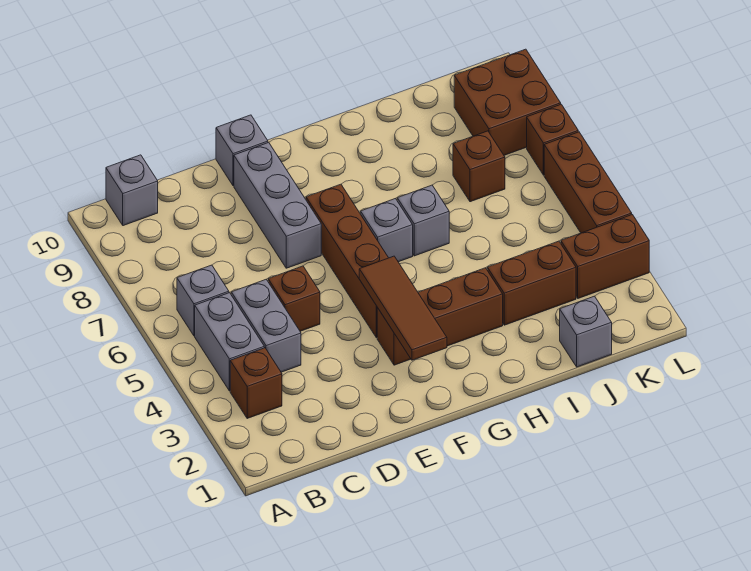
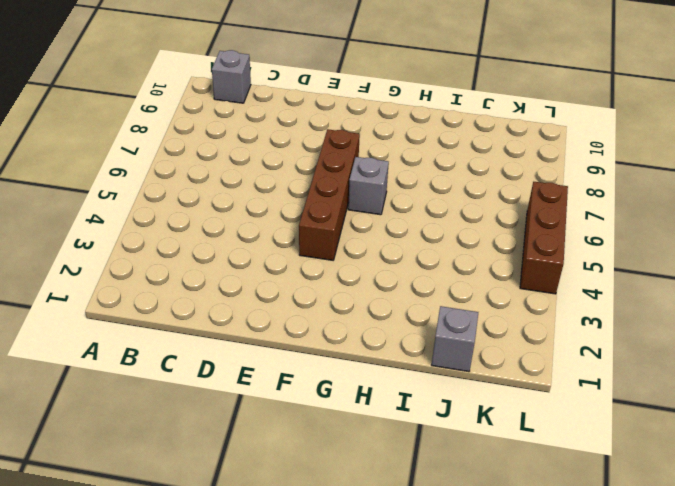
none -> brown 1x1 brick [230,348,282,418]
none -> grey 1x2 brick [195,293,264,391]
none -> grey 1x1 brick [177,265,229,336]

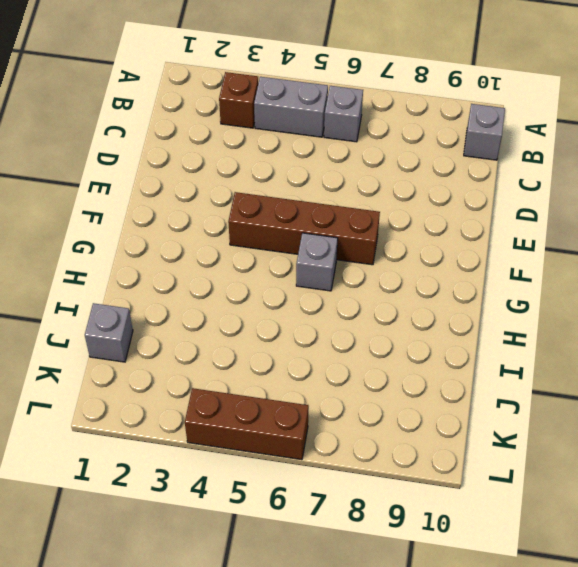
none -> grey 1x2 brick [231,279,301,372]
none -> brown 1x1 brick [268,266,320,331]
none -> grey 1x3 brick [234,143,321,268]

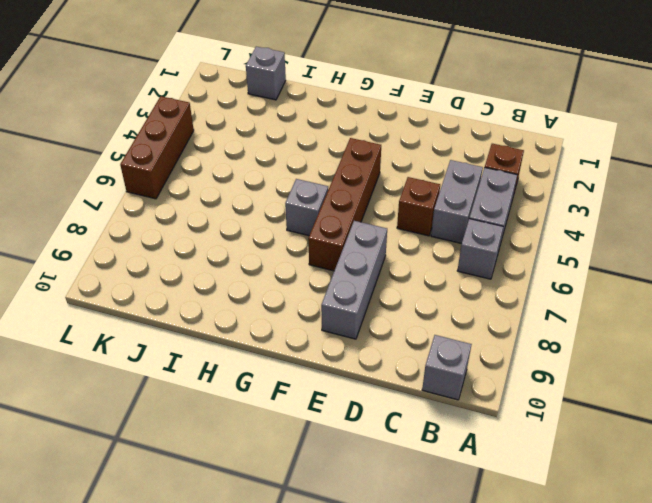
none -> grey 1x1 brick [216,115,268,186]
none -> brown 1x3 brick [377,268,503,365]
none -> grey 1x1 brick [397,185,449,256]

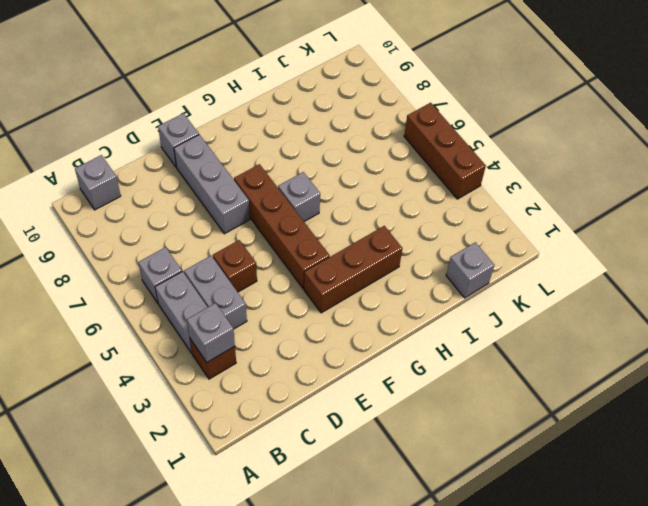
grey 1x1 brick [187,303,235,362] -> grey 1x1 brick moved to [397,185,449,256]
none -> brown 1x2 brick [487,241,576,325]
none -> brown 1x1 brick [453,131,505,202]
none -> brown 1x2 brick [561,215,649,298]

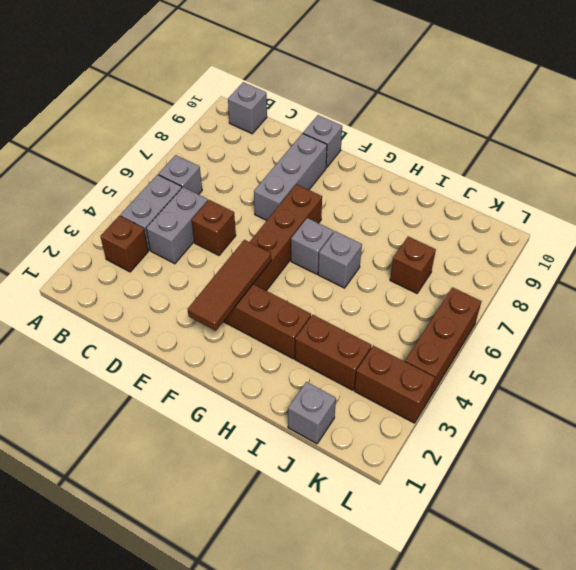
none -> brown 2x2 brick [454,49,561,155]
none -> brown 1x1 brick [527,104,578,175]

